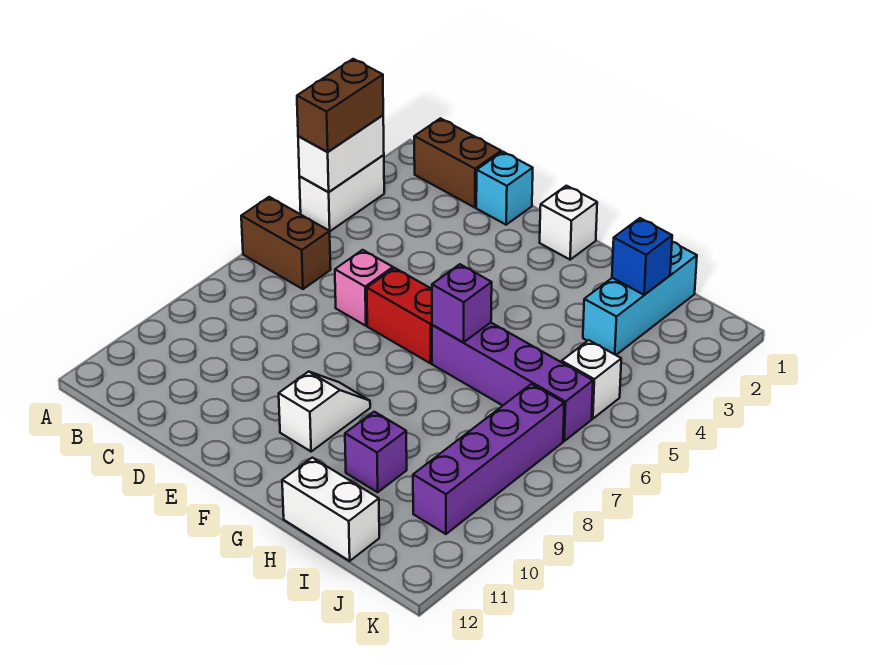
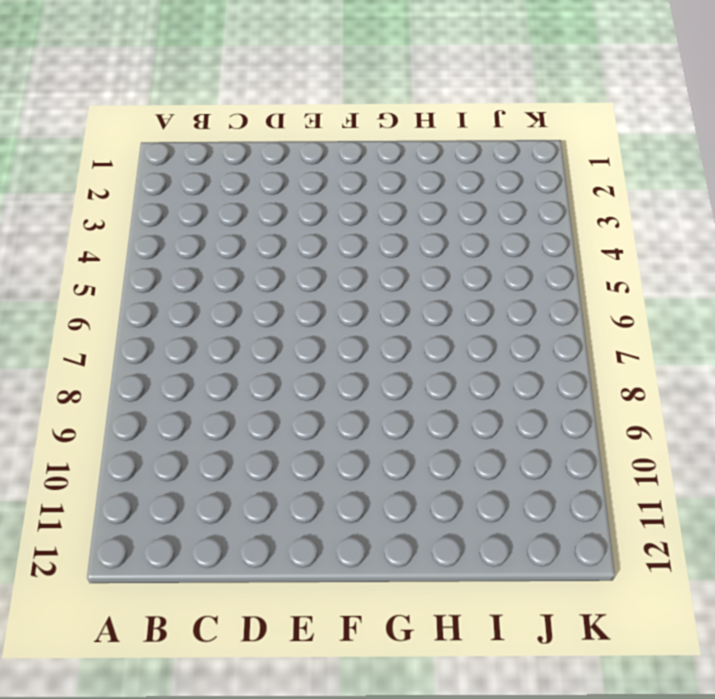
none -> white 1x2 brick [299,155,384,231]
none -> brown 1x2 brick [241,197,331,289]
none -> brown 1x2 brick [414,118,501,208]

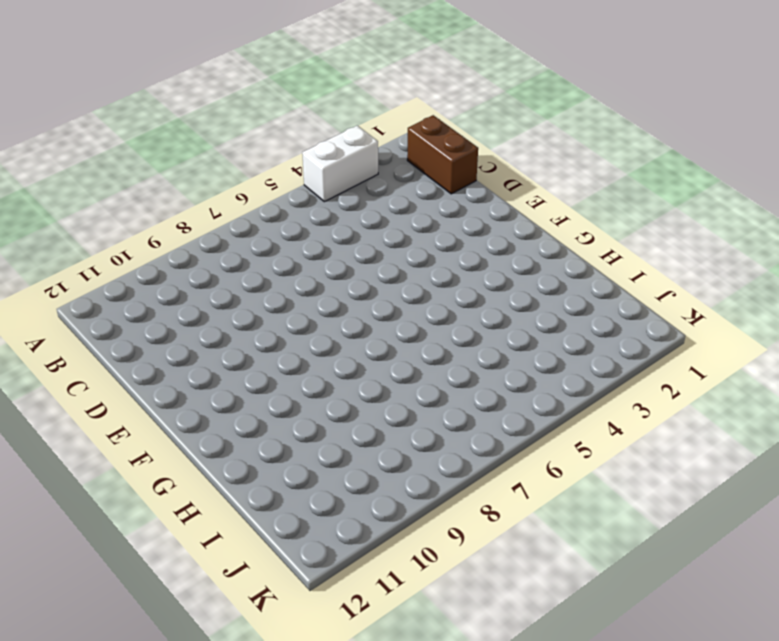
none -> brown 1x2 brick [241,197,331,289]
none -> cyan 1x1 brick [476,152,533,225]
none -> pink 1x1 brick [335,250,393,326]

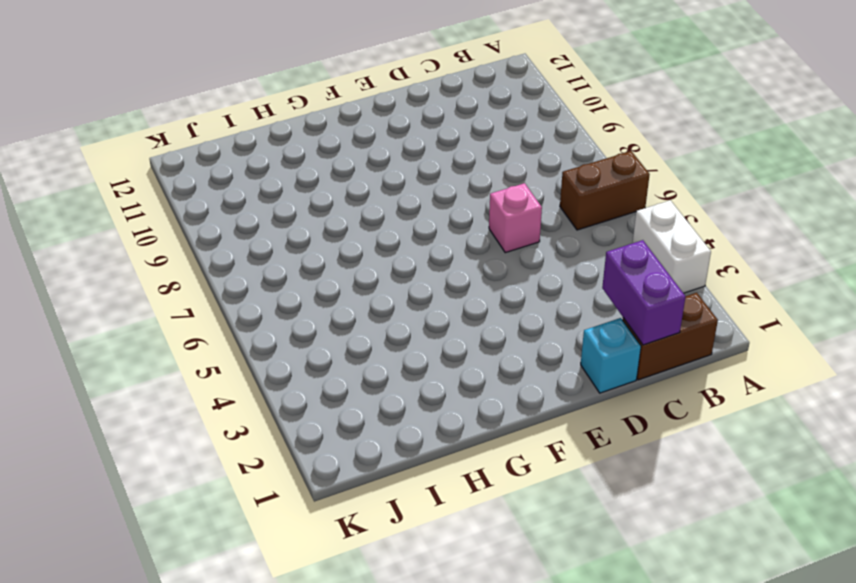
purple 1x2 brick [602,240,686,345] -> none
none -> red 1x2 brick [367,268,432,363]
none -> white 1x1 brick [540,186,597,260]
none -> white 1x2 slope [279,372,370,451]

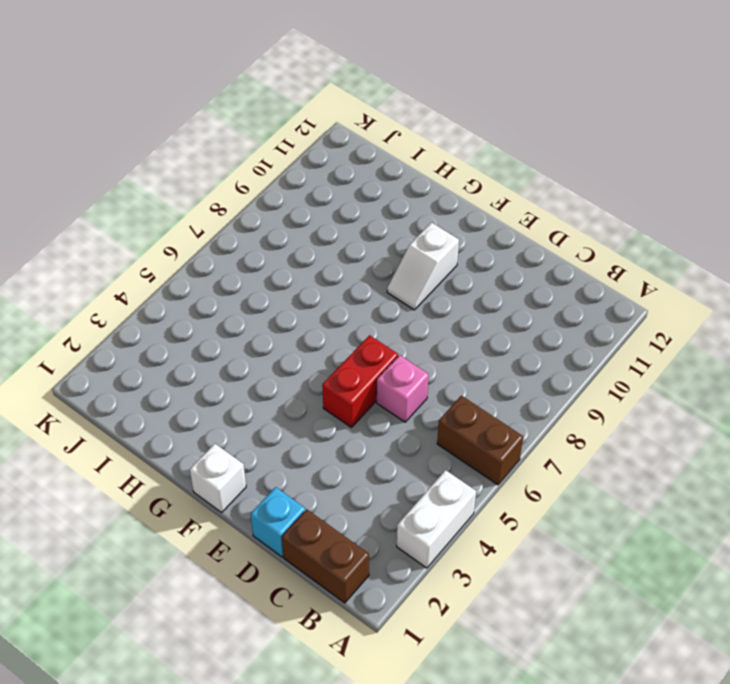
red 1x2 brick [322,335,398,427] -> red 1x2 brick turned to [367,268,432,363]
none -> purple 1x4 brick [432,323,593,441]
none -> purple 1x1 brick [345,412,407,492]
none -> white 1x2 brick [282,458,379,561]

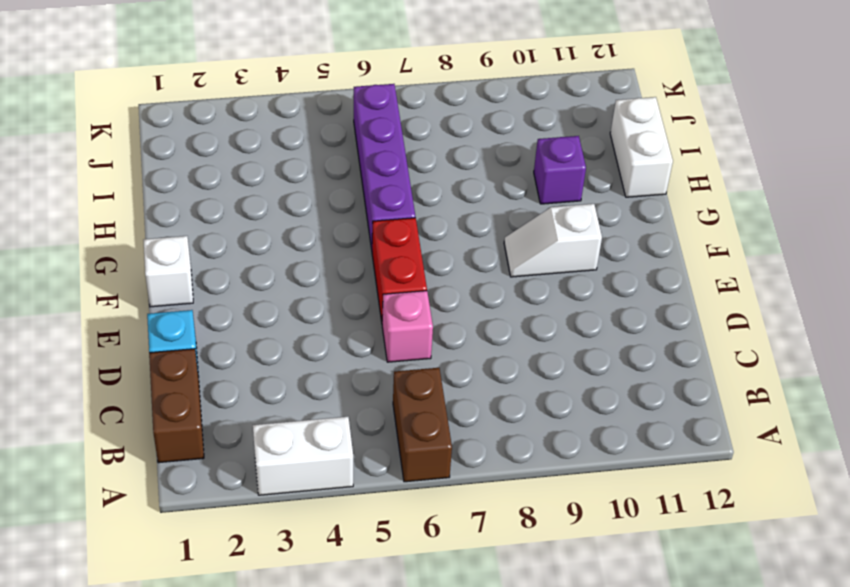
none -> cyan 1x3 brick [583,242,697,355]
none -> white 1x1 brick [562,340,621,419]
none -> purple 1x4 brick [413,384,564,534]

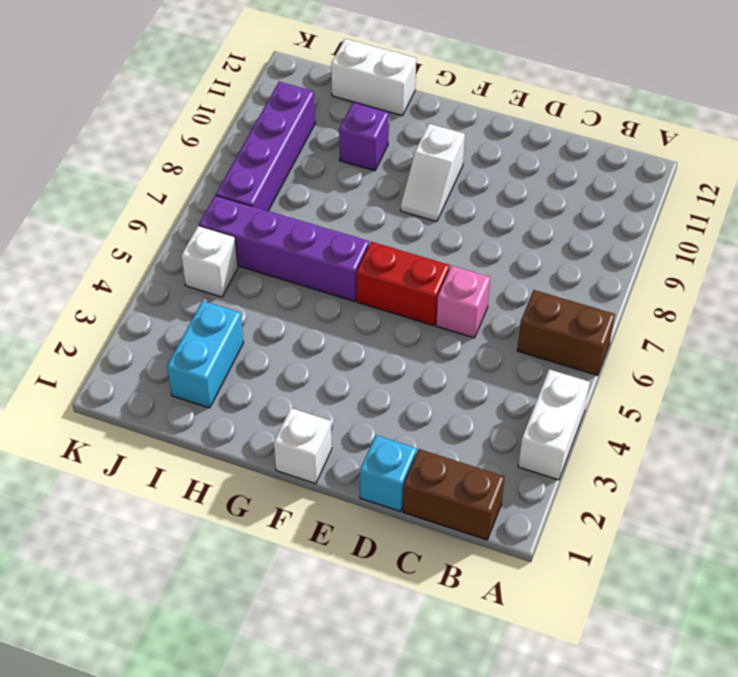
cyan 1x2 brick [167,301,243,408] -> cyan 1x3 brick [583,242,697,355]
none -> white 1x2 brick [298,115,384,192]
none -> purple 1x1 brick [432,264,492,342]
none -> blue 1x1 brick [612,218,672,295]

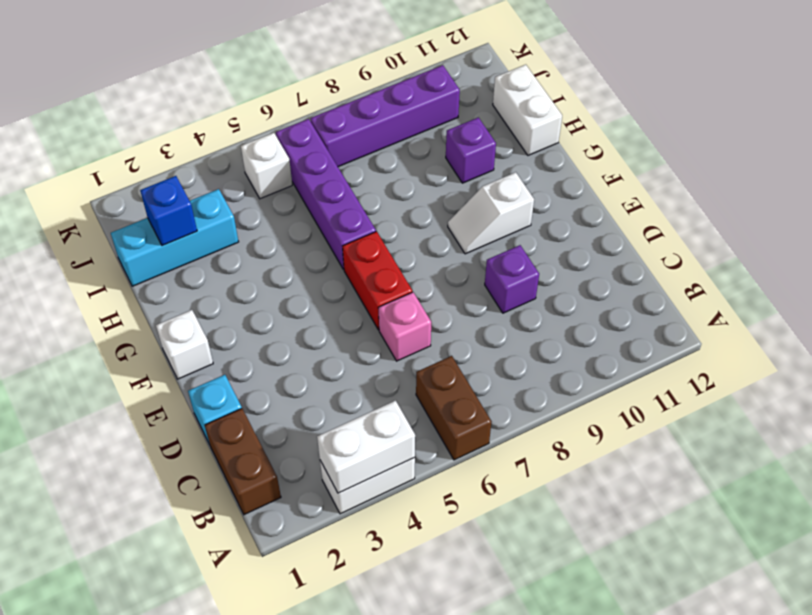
purple 1x1 brick [485,245,539,313] -> purple 1x1 brick moved to [432,264,492,342]
none -> brown 1x2 brick [297,59,383,152]

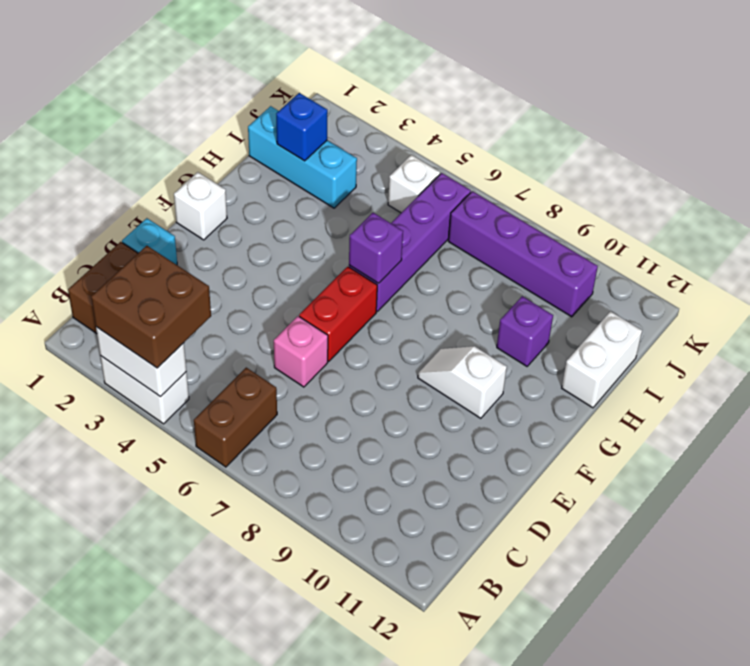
brown 2x2 brick [91,246,211,368] -> brown 1x2 brick [297,59,383,152]

